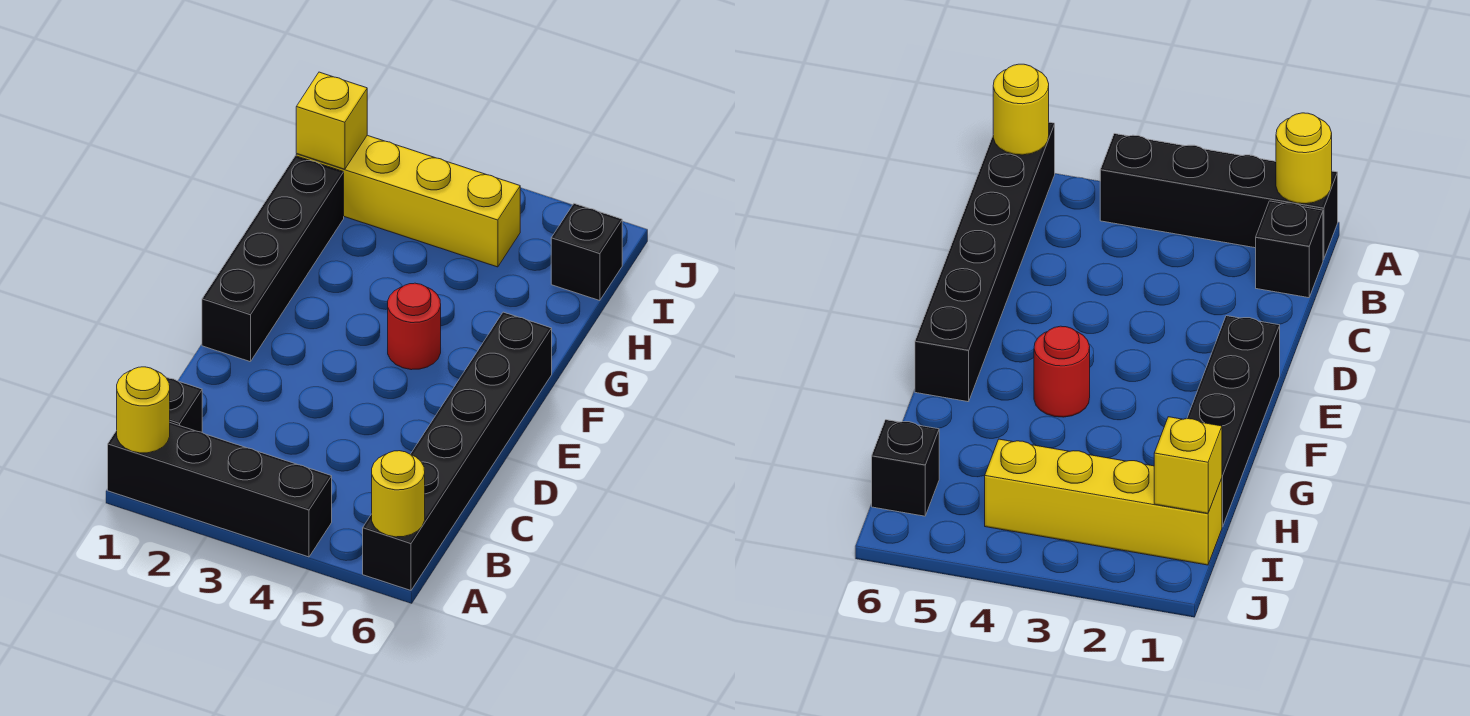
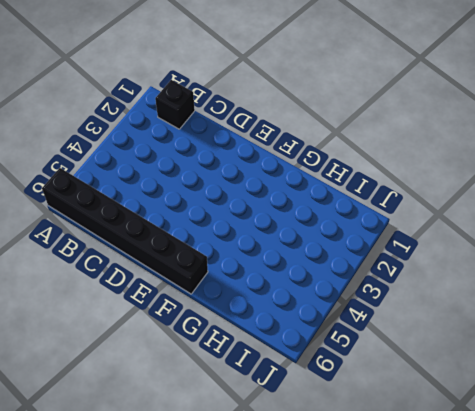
none -> black 1x4 brick [108,423,332,557]
none -> black 1x4 brick [202,156,344,362]

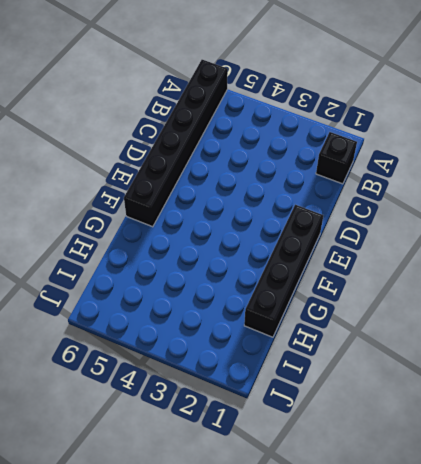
none -> black 1x4 brick [108,423,332,557]
none -> red 1x1 round brick [388,283,441,370]

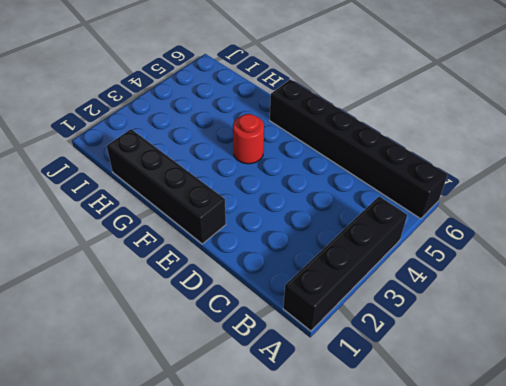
none -> black 1x1 brick [166,377,202,432]
none -> yellow 1x4 brick [296,135,520,267]

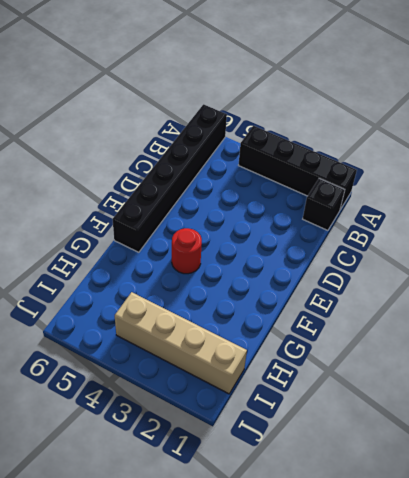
tan 1x4 brick [115,292,247,394] -> yellow 1x4 brick [296,135,520,267]
none -> black 1x4 brick [202,156,344,362]
none -> black 1x1 brick [551,204,622,301]

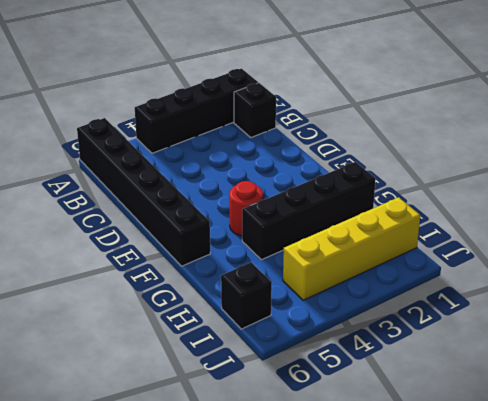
black 1x4 brick [242,162,376,260] -> black 1x4 brick turned to [202,156,344,362]
none -> yellow 1x1 round brick [117,367,170,453]
none -> yellow 1x1 round brick [372,451,425,537]

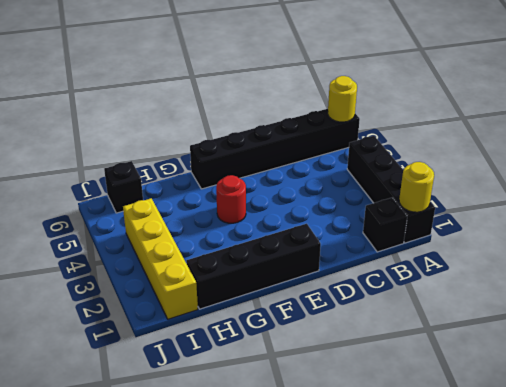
none -> yellow 1x1 brick [296,72,367,169]

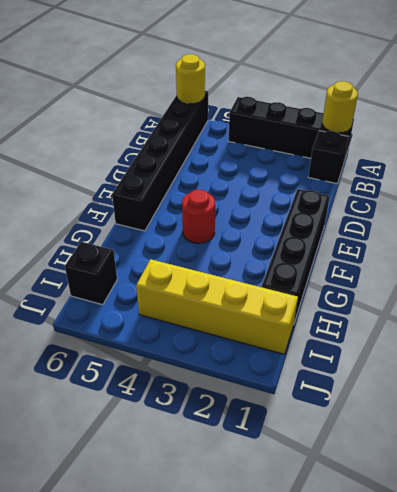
none -> yellow 1x1 brick [296,72,367,169]

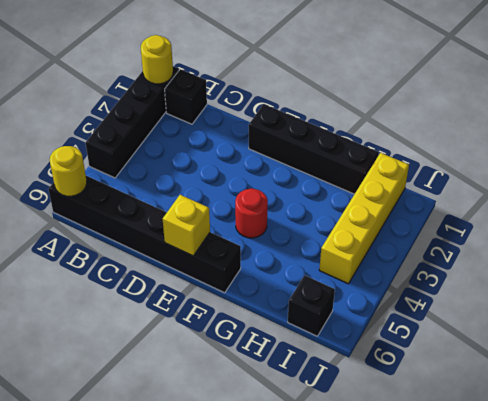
yellow 1x1 brick [163,195,210,256] -> yellow 1x1 brick moved to [296,72,367,169]

